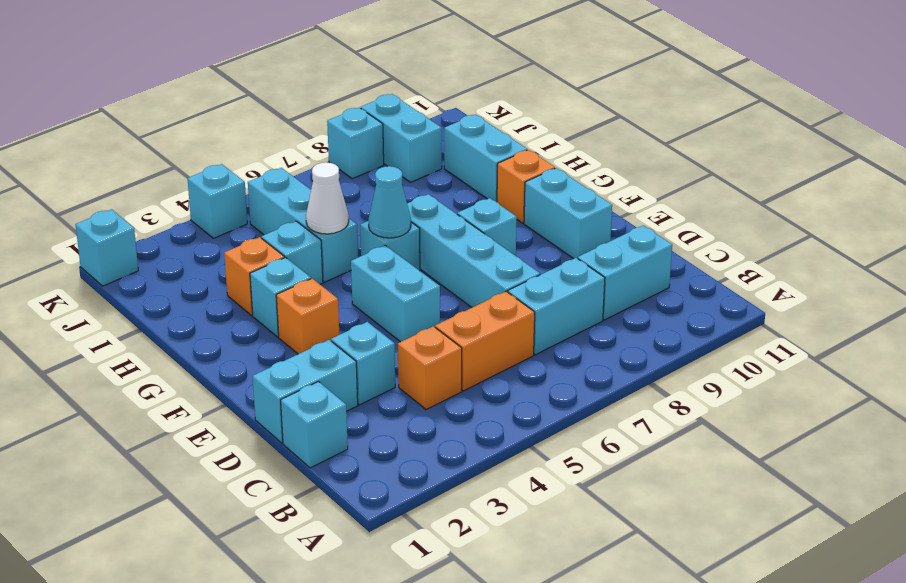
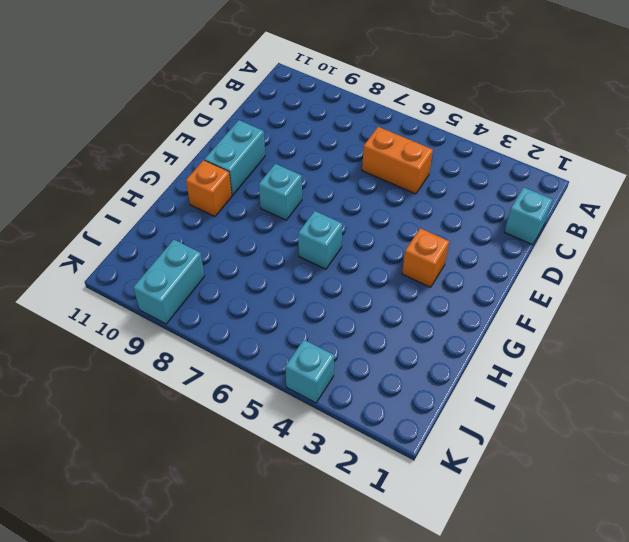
none -> orange 1x1 brick [398,326,462,409]
none -> cyan 1x2 brick [508,258,605,355]
none -> cyan 1x2 brick [578,225,672,320]

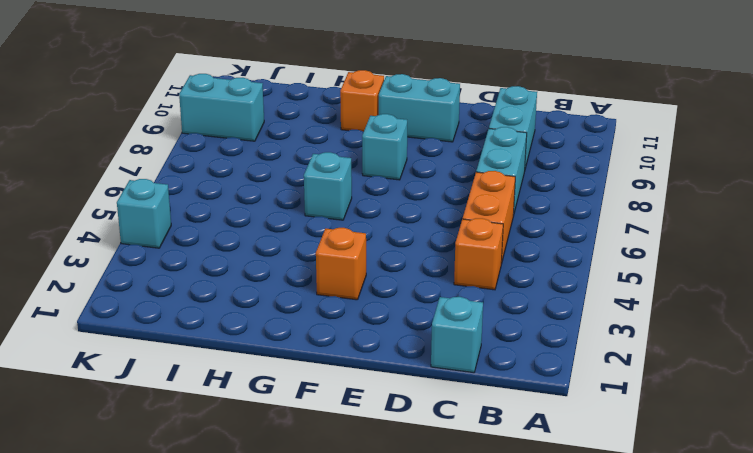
none -> cyan 1x2 brick [253,340,358,443]
none -> cyan 1x1 brick [331,322,395,405]
none -> cyan 1x4 brick [407,194,540,307]

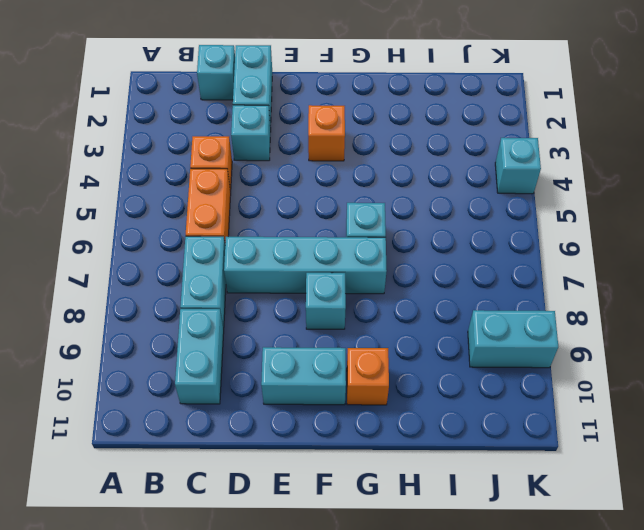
none -> cyan 1x2 brick [351,245,440,342]
none -> cyan 1x1 brick [250,258,311,337]
none -> orange 1x1 brick [224,237,284,315]

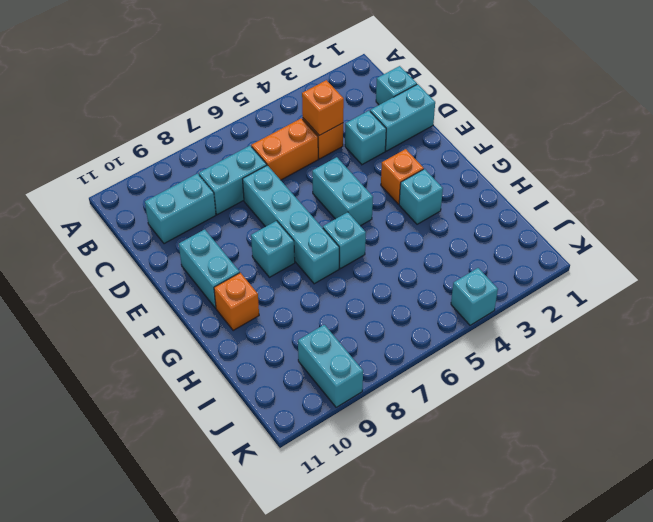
orange 1x1 brick [302,80,344,135] -> orange 1x1 brick moved to [224,237,284,315]
none -> cyan 1x1 brick [262,221,323,284]
none -> cyan 1x3 brick [248,168,358,282]
none -> cyan 1x2 brick [444,114,527,202]

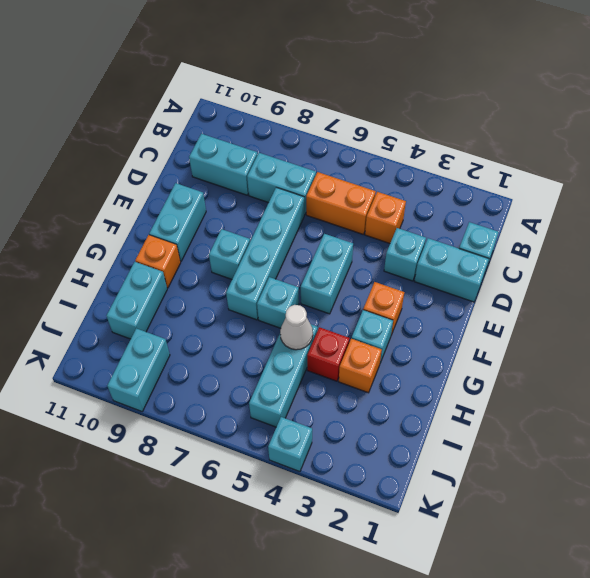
red 1x1 brick [307,327,349,381] -> cyan 1x1 brick [262,221,323,284]
none -> cyan 1x1 brick [76,209,138,286]
none -> cyan 1x1 brick [327,108,384,179]
none -> cyan 1x1 cone [368,166,411,238]

